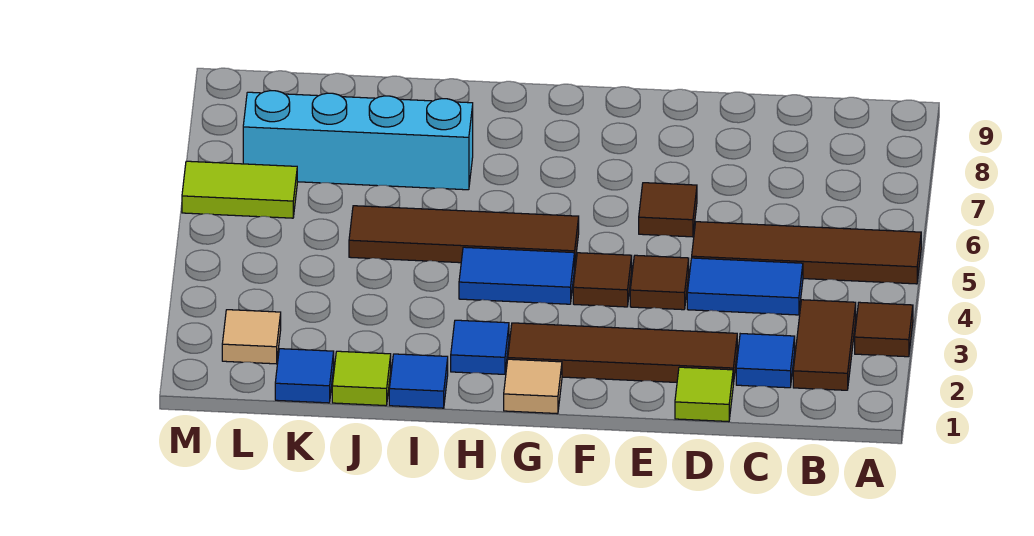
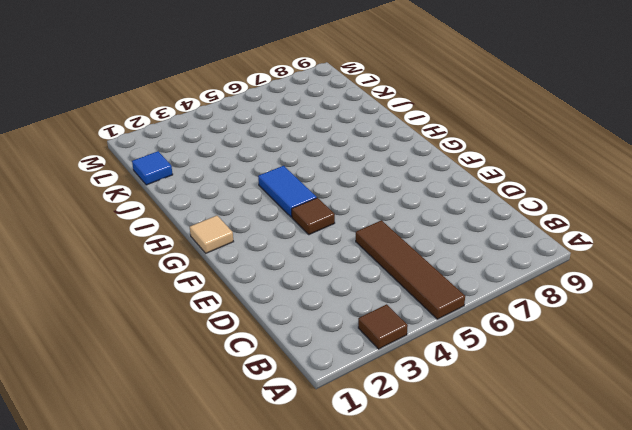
none -> brown 1x2 tile [793,300,856,390]
none -> blue 1x1 tile [736,334,795,388]
none -> blue 1x2 tile [687,258,803,315]

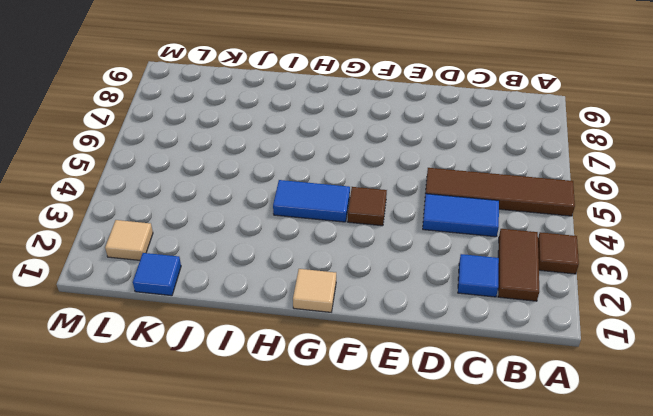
none -> lime 1x1 tile [675,367,733,422]
none -> brown 1x4 tile [508,323,737,384]
none -> brown 1x1 tile [630,255,689,310]

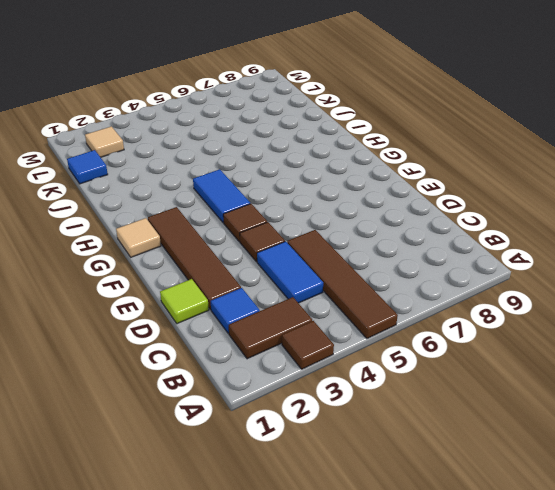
none -> brown 1x1 tile [639,183,697,237]
none -> brown 1x4 tile [349,206,579,268]
none -> blue 1x1 tile [451,320,509,374]

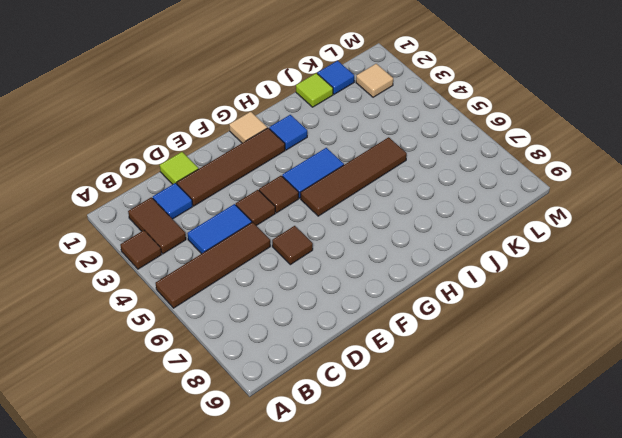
none -> blue 1x1 tile [389,354,448,408]
none -> cyan 1x4 brick [243,91,473,190]
none -> lime 1x2 tile [182,161,297,218]

